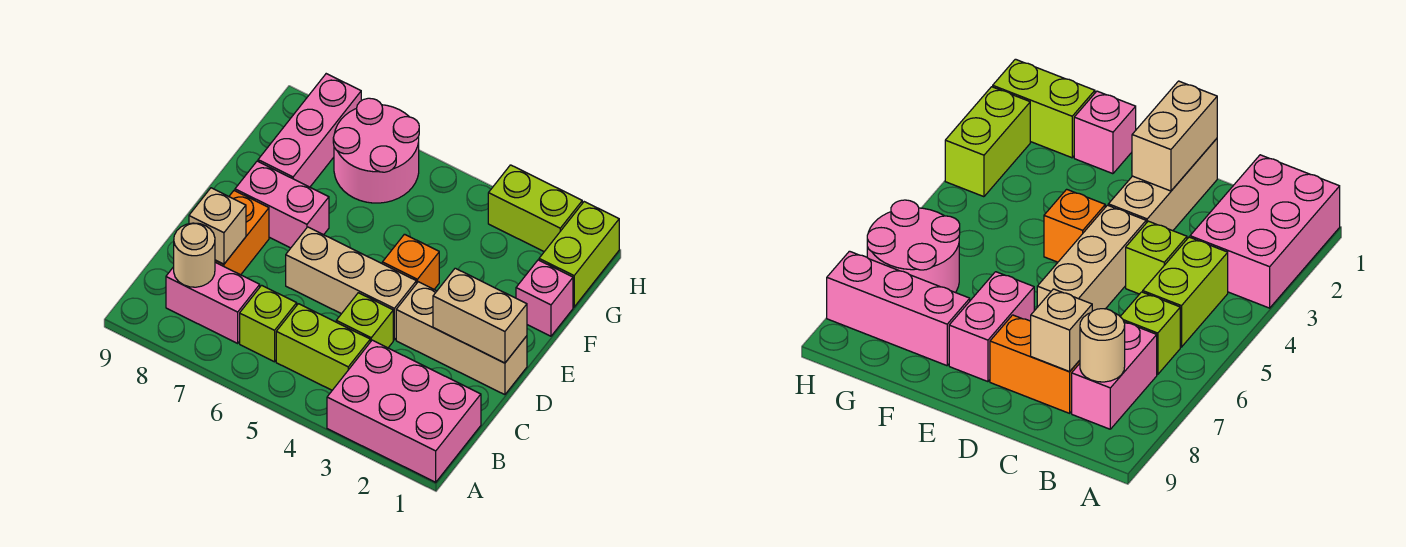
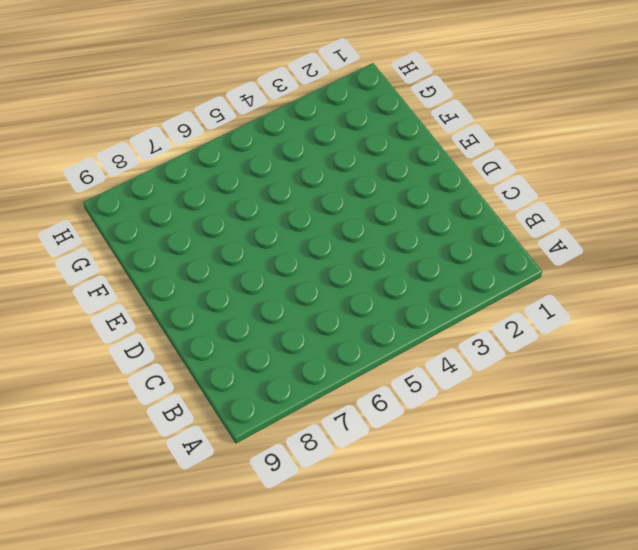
none -> pink 2x3 brick [327,340,481,482]
none -> lime 1x2 brick [276,304,370,390]
none -> lime 1x1 brick [240,285,297,362]

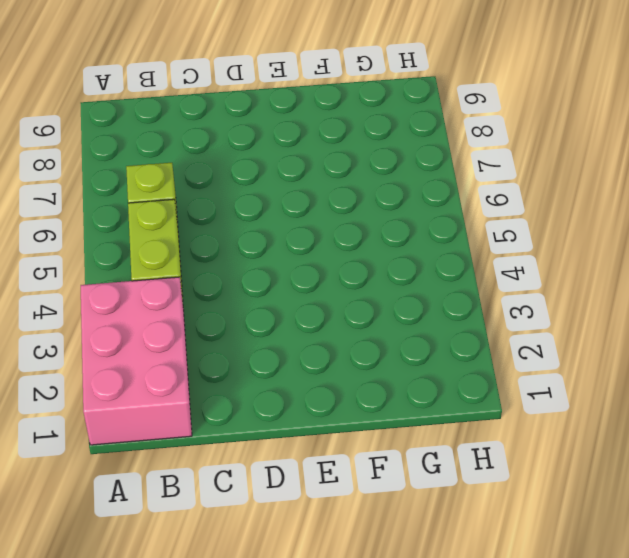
none -> pink 1x2 brick [166,262,260,343]
none -> lime 1x1 brick [336,293,393,348]
none -> orange 1x2 brick [215,191,269,275]

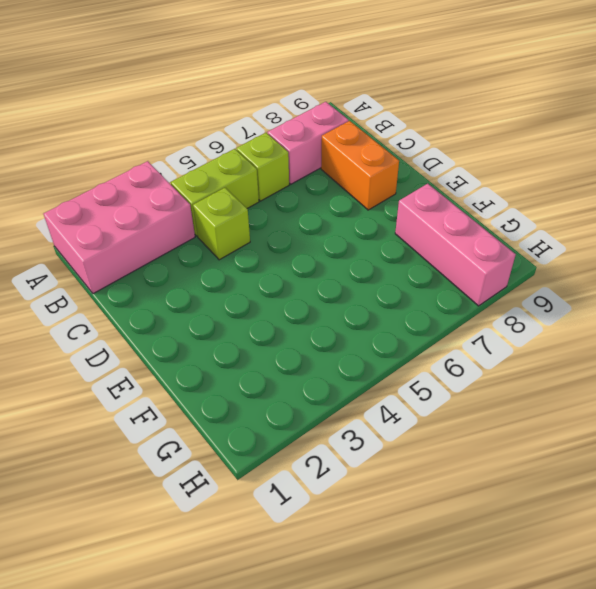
none -> tan 1x3 brick [396,282,527,395]
none -> tan 1x3 brick [286,227,416,340]
none -> orange 1x1 brick [382,234,439,289]

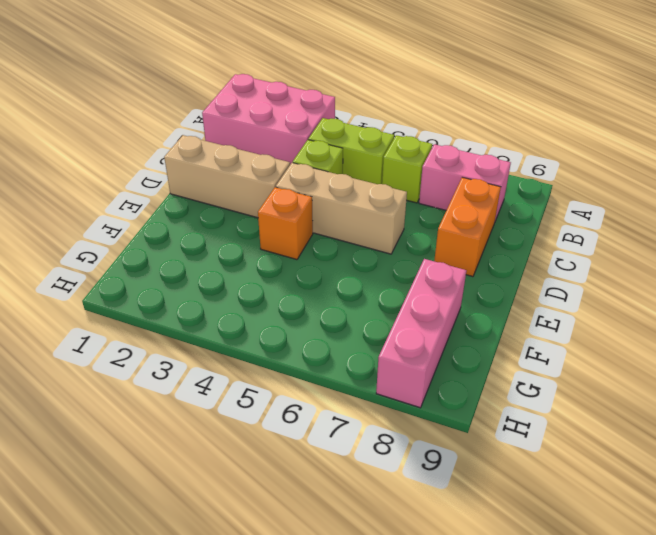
none -> pink 1x2 brick [235,161,329,248]
none -> pink 1x1 brick [516,260,573,336]
none -> lime 1x2 brick [539,202,619,307]

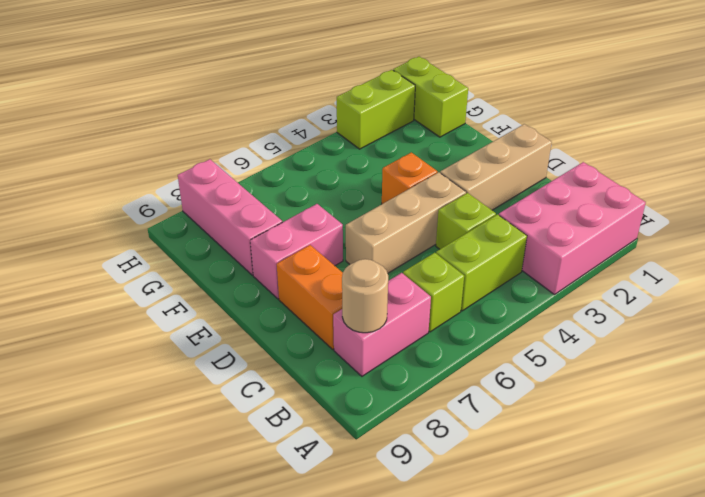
none -> pink 1x1 brick [516,260,573,336]
none -> pink 2x2 round brick [333,98,419,203]
none -> tan 1x1 brick [189,188,246,264]

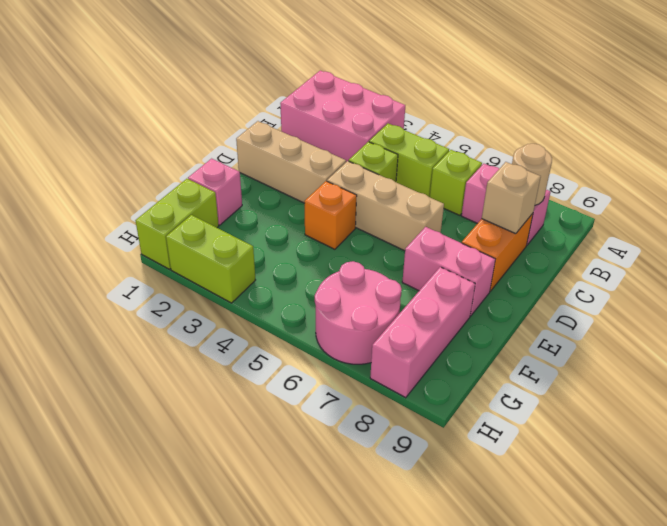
none -> tan 1x2 brick [433,268,527,363]

